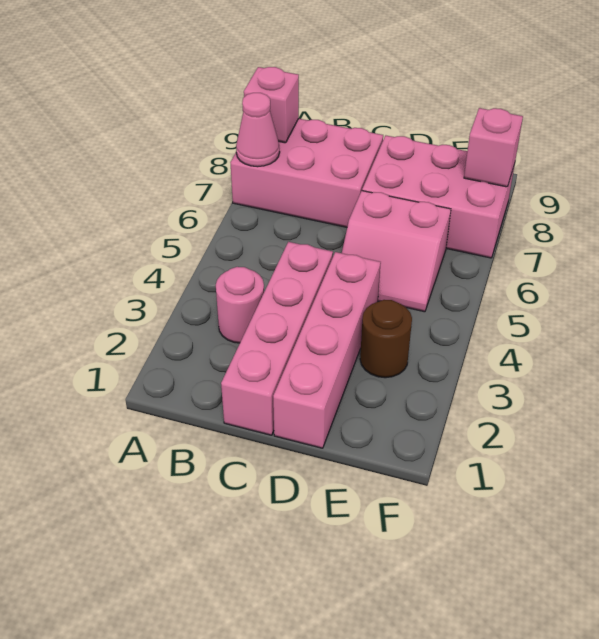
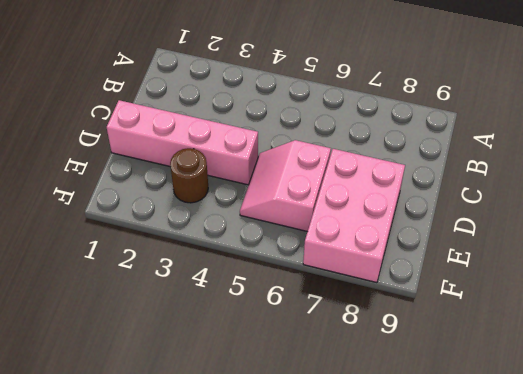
none -> pink 2x3 brick [230,119,383,227]
none -> pink 1x1 round brick [216,267,264,343]

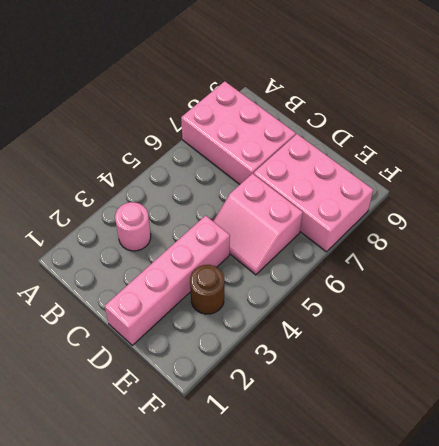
none -> pink 1x4 brick [221,242,333,435]
none -> pink 1x1 cone [236,93,280,167]

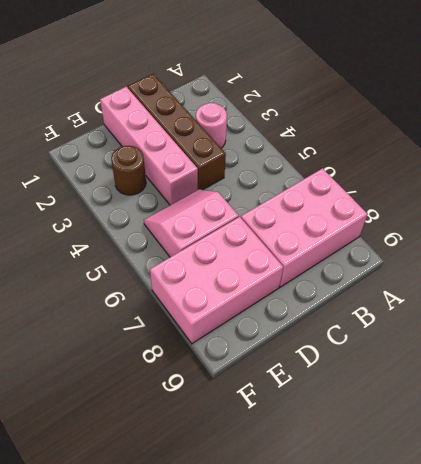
brown 1x4 brick [128,74,226,190] -> pink 1x4 brick [221,242,333,435]
none -> pink 1x1 cone [236,93,280,167]
none -> pink 1x1 brick [244,67,299,143]

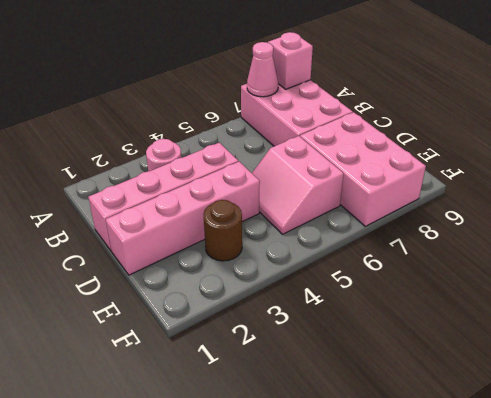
none -> pink 1x1 brick [464,108,523,187]

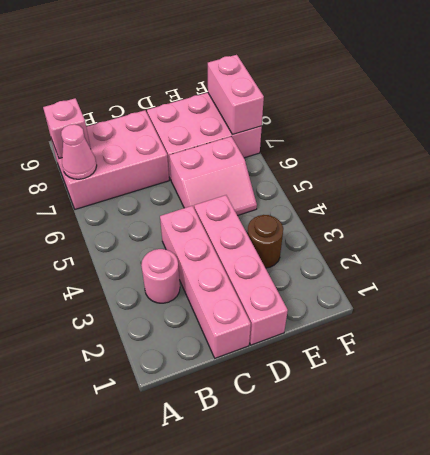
pink 1x2 brick [208,55,264,135] -> pink 1x1 brick [464,108,523,187]

